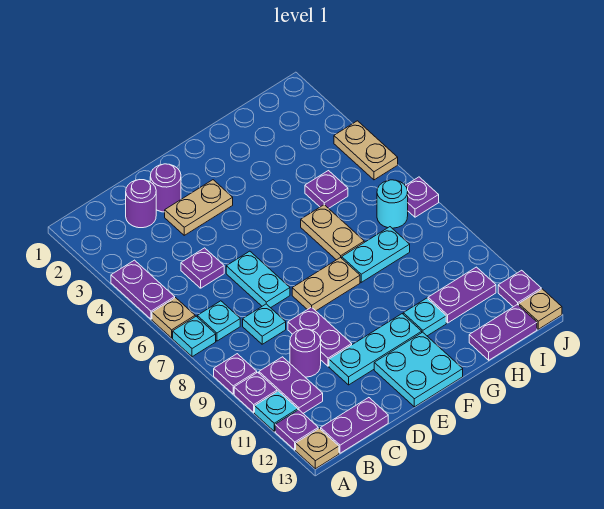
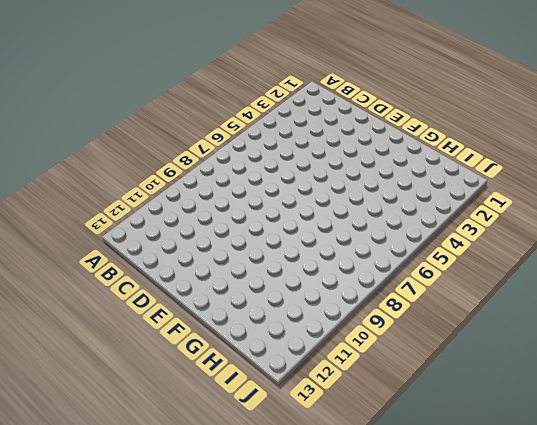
none -> purple 1x2 plate [111,260,175,319]
none -> tan 1x1 plate [152,298,195,338]
none -> cyan 1x1 plate [173,316,216,357]
none -> purple 1x1 plate [214,354,257,394]

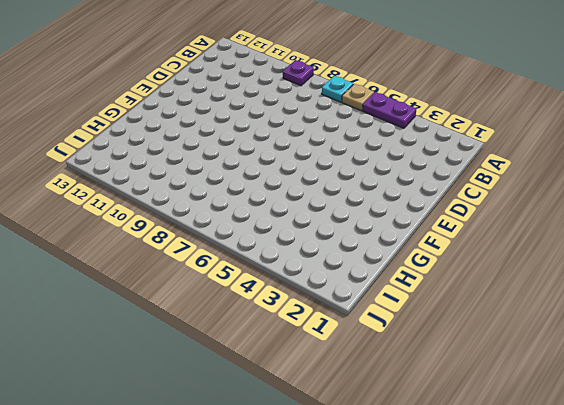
none -> purple 1x1 plate [234,372,277,413]
none -> cyan 1x1 plate [255,391,298,431]
none -> purple 1x1 plate [275,410,318,450]
none -> tan 1x1 plate [296,428,339,469]

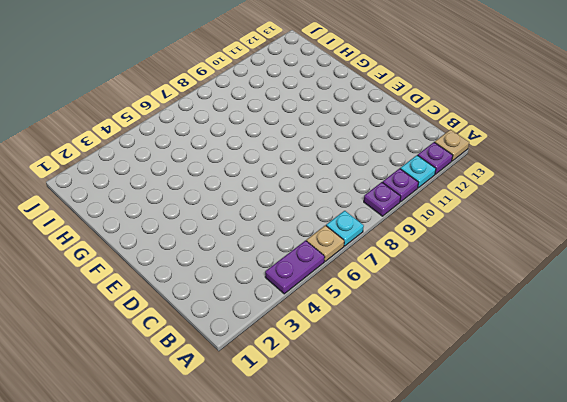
none -> cyan 1x1 plate [197,301,240,341]
none -> purple 1x2 plate [259,357,323,413]
none -> purple 1x2 plate [321,398,388,453]
none -> purple 1x1 round brick [126,180,156,228]

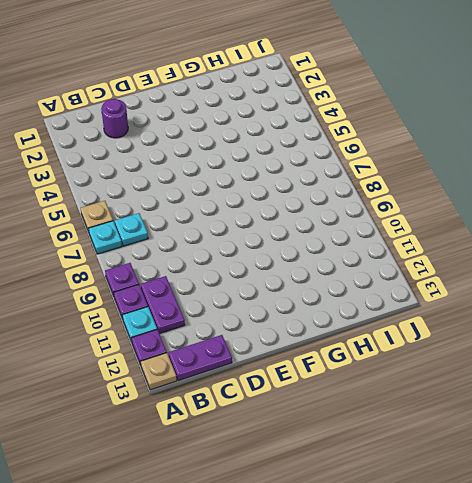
none -> purple 1x2 plate [111,260,175,319]
none -> purple 1x1 plate [181,248,224,288]
none -> cyan 1x1 plate [243,304,286,344]
none -> purple 1x1 round brick [290,329,321,377]

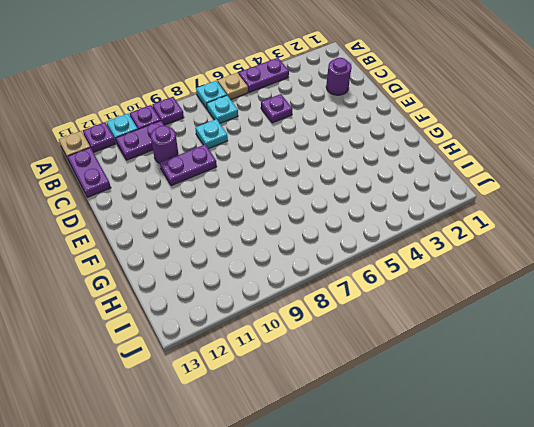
none -> purple 1x1 round brick [150,164,181,212]
none -> tan 1x2 plate [165,180,233,235]
none -> cyan 1x2 plate [226,251,290,308]
none -> cyan 1x3 plate [329,314,422,385]

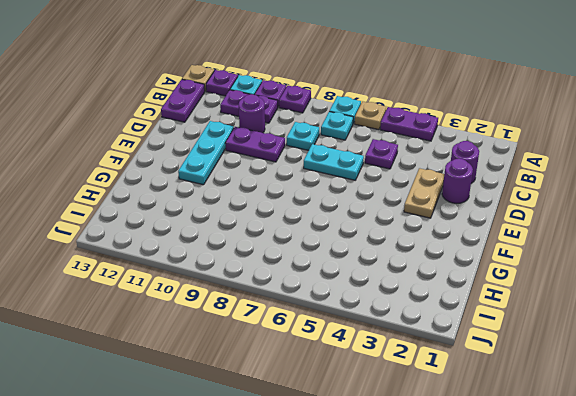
none -> tan 1x2 plate [292,257,360,311]
none -> cyan 2x2 plate [374,332,463,407]
none -> tan 1x2 plate [301,205,364,260]
none -> cyan 1x2 plate [342,227,410,282]

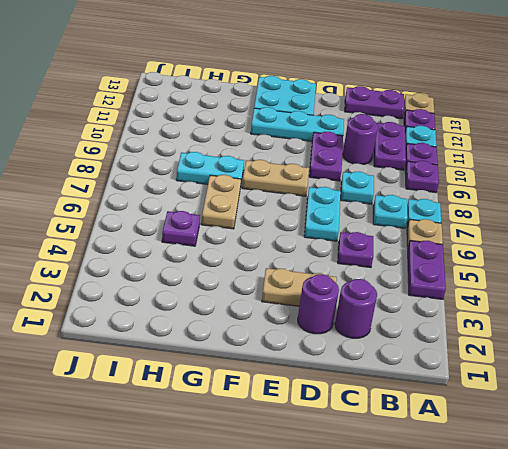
none -> cyan 1x1 plate [403,298,446,336]
none -> purple 1x2 plate [428,267,496,323]
none -> purple 1x2 plate [469,304,537,360]
none -> cyan 1x1 round brick [377,180,408,228]

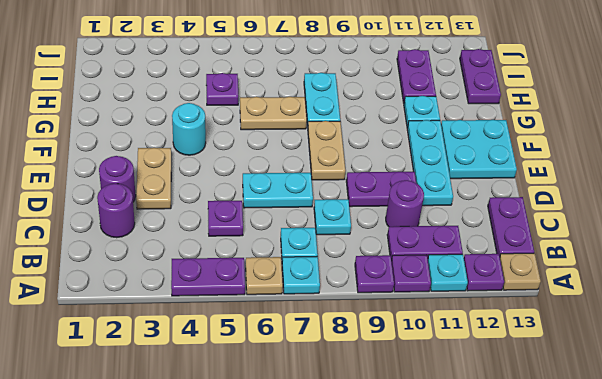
cyan 1x1 round brick [172,103,206,155] -> cyan 1x1 round brick moved to [377,180,408,228]
none -> tan 1x2 plate [334,121,398,180]
none -> purple 1x1 plate [405,177,439,217]
none -> purple 1x1 plate [498,270,541,307]
none -> tan 1x1 plate [519,289,562,329]

